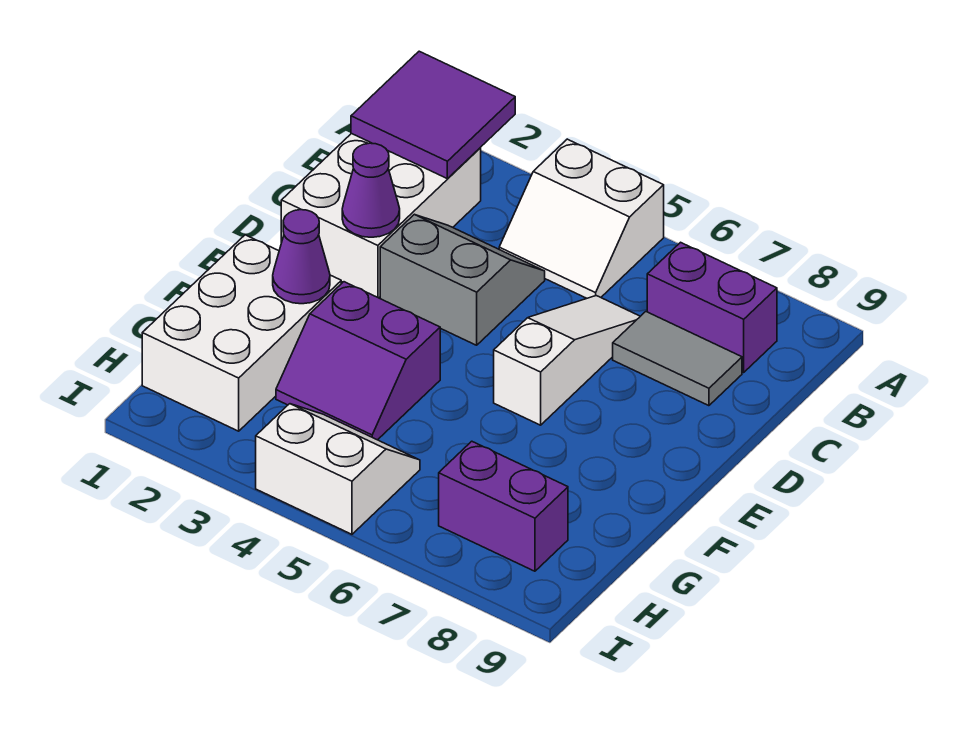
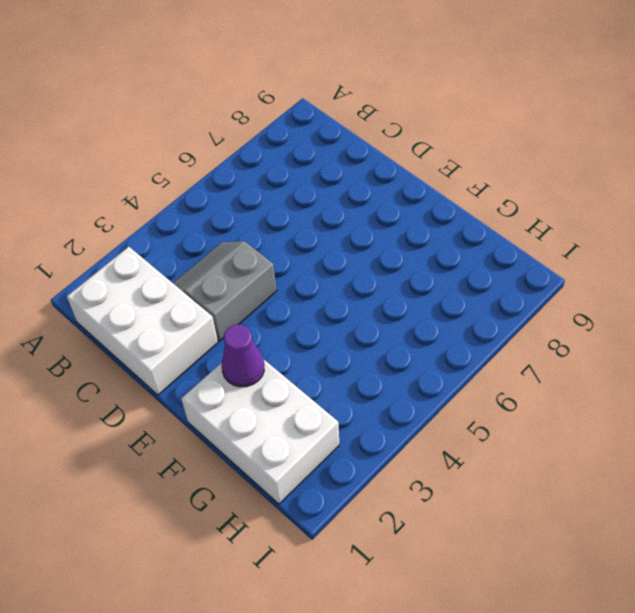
none -> white 2x2 slope [499,139,664,298]
none -> purple 1x2 brick [647,242,777,372]
none -> white 1x3 slope [494,296,640,425]

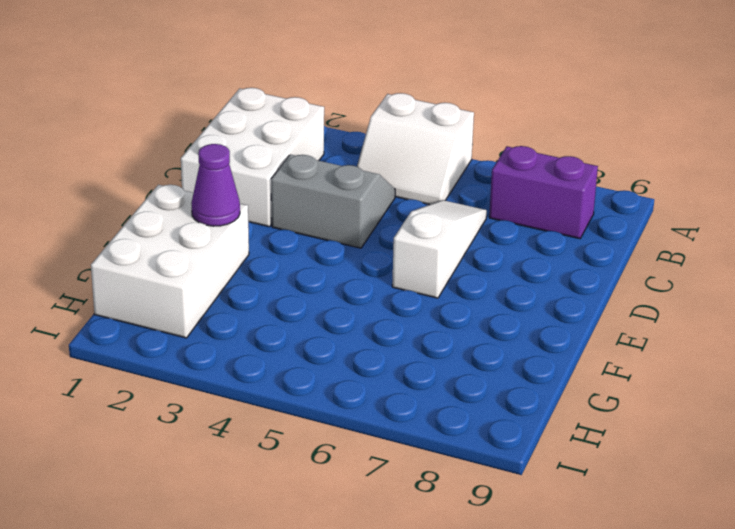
none -> grey 1x2 tile [613,312,742,406]
none -> purple 2x2 slope [276,282,440,440]
none -> white 2x2 slope [256,404,420,534]

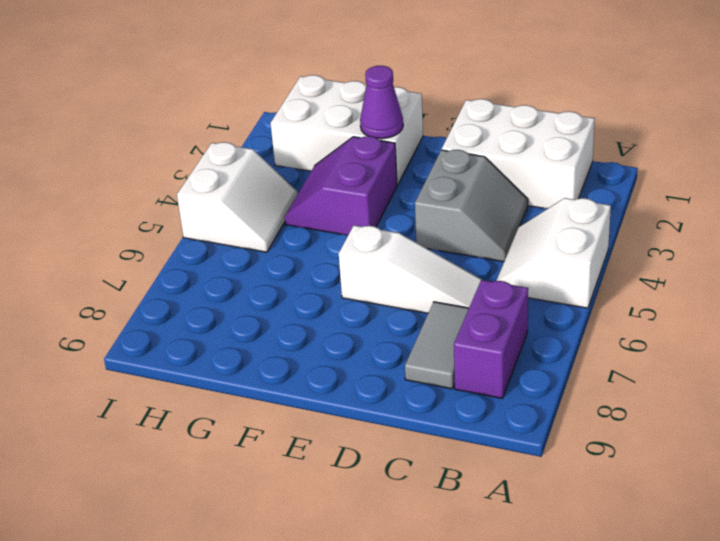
none -> purple 1x2 brick [439,441,568,571]
none -> purple 2x2 tile [351,51,515,178]
none -> purple 1x1 cone [342,143,400,237]

